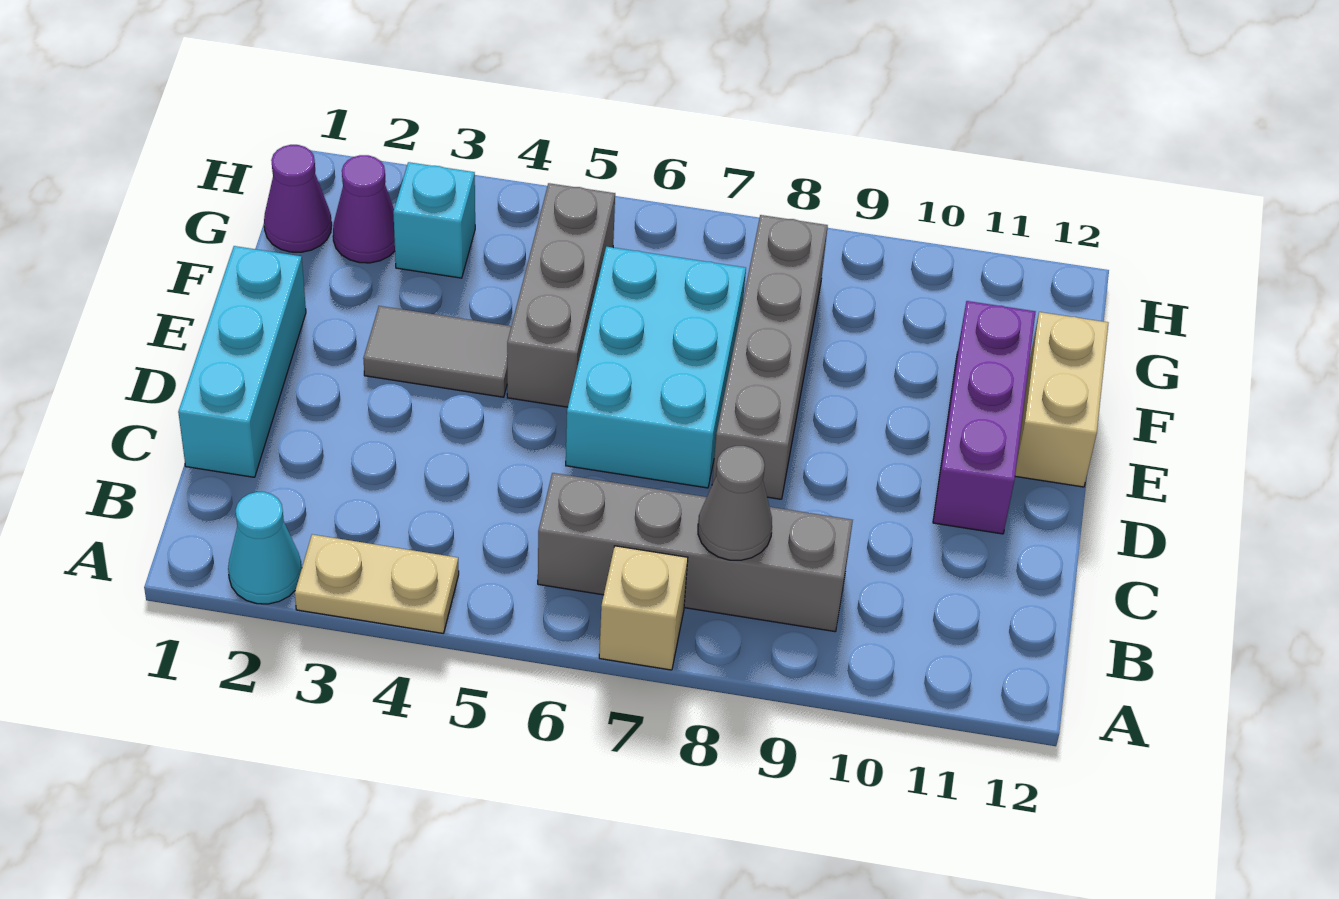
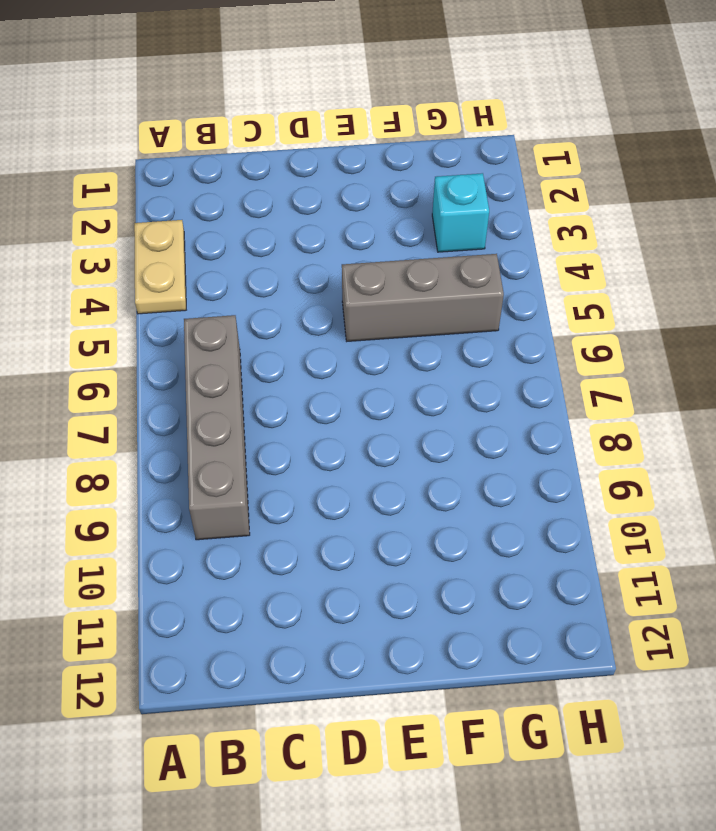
none -> cyan 1x1 cone [228,492,302,604]
none -> tan 1x1 brick [599,546,688,670]
none -> cyan 1x3 brick [178,246,306,477]

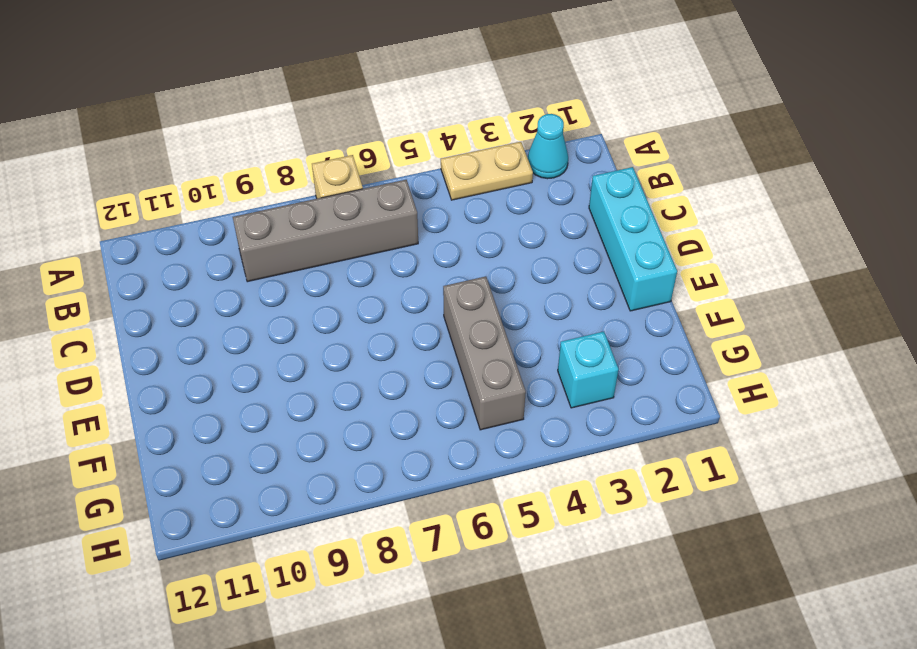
none -> cyan 2x3 brick [566,247,746,488]
none -> grey 1x4 brick [712,215,828,499]
none -> purple 1x3 brick [933,301,1035,534]

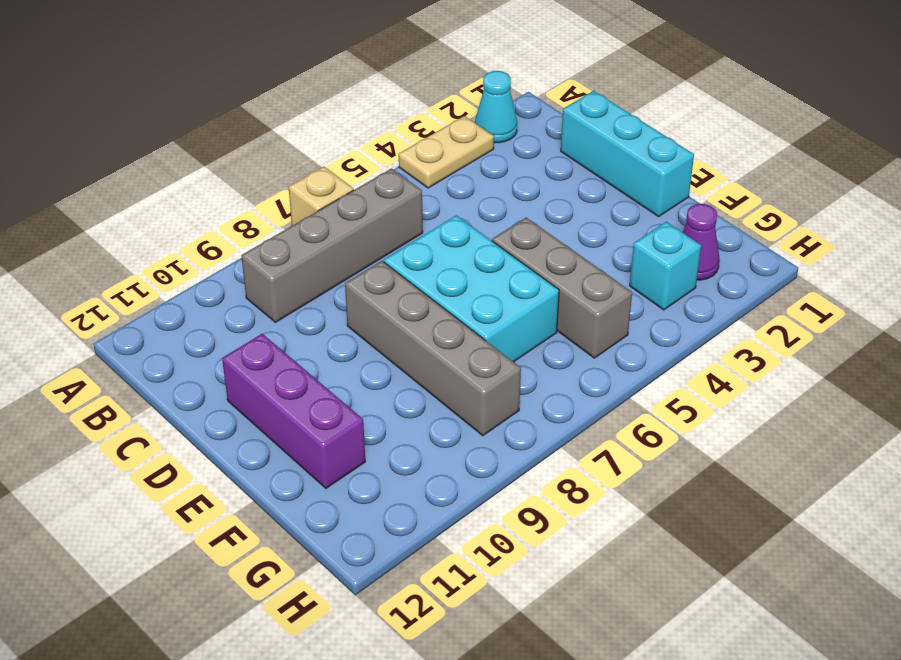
none -> grey 1x2 tile [363,306,511,397]
none -> tan 1x2 brick [1015,312,1108,487]
none -> purple 1x1 cone [264,145,332,252]

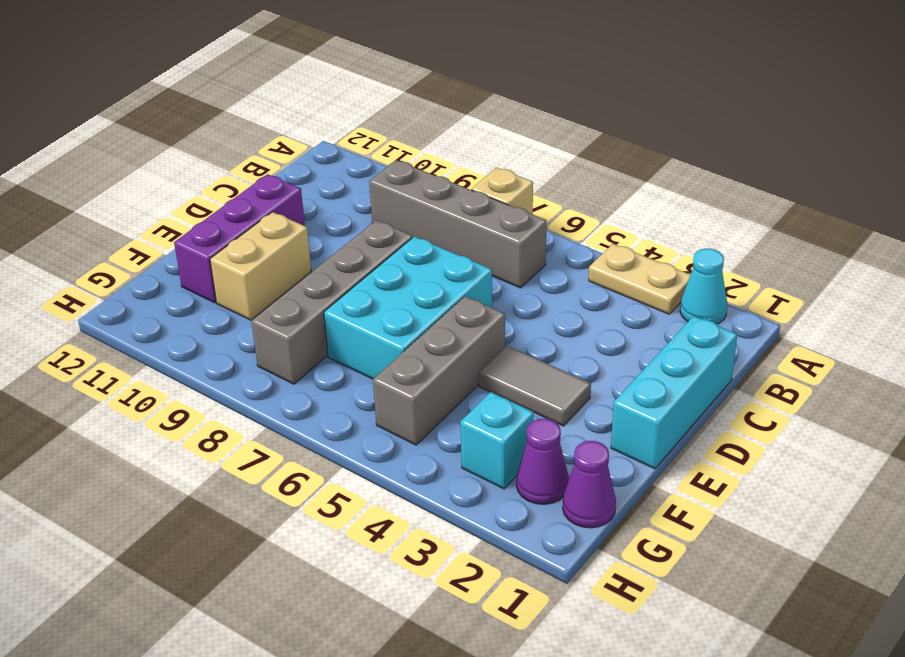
tan 1x2 brick [210,212,311,320] -> tan 1x2 brick moved to [1015,312,1108,487]
none -> grey 1x1 cone [698,446,772,560]

